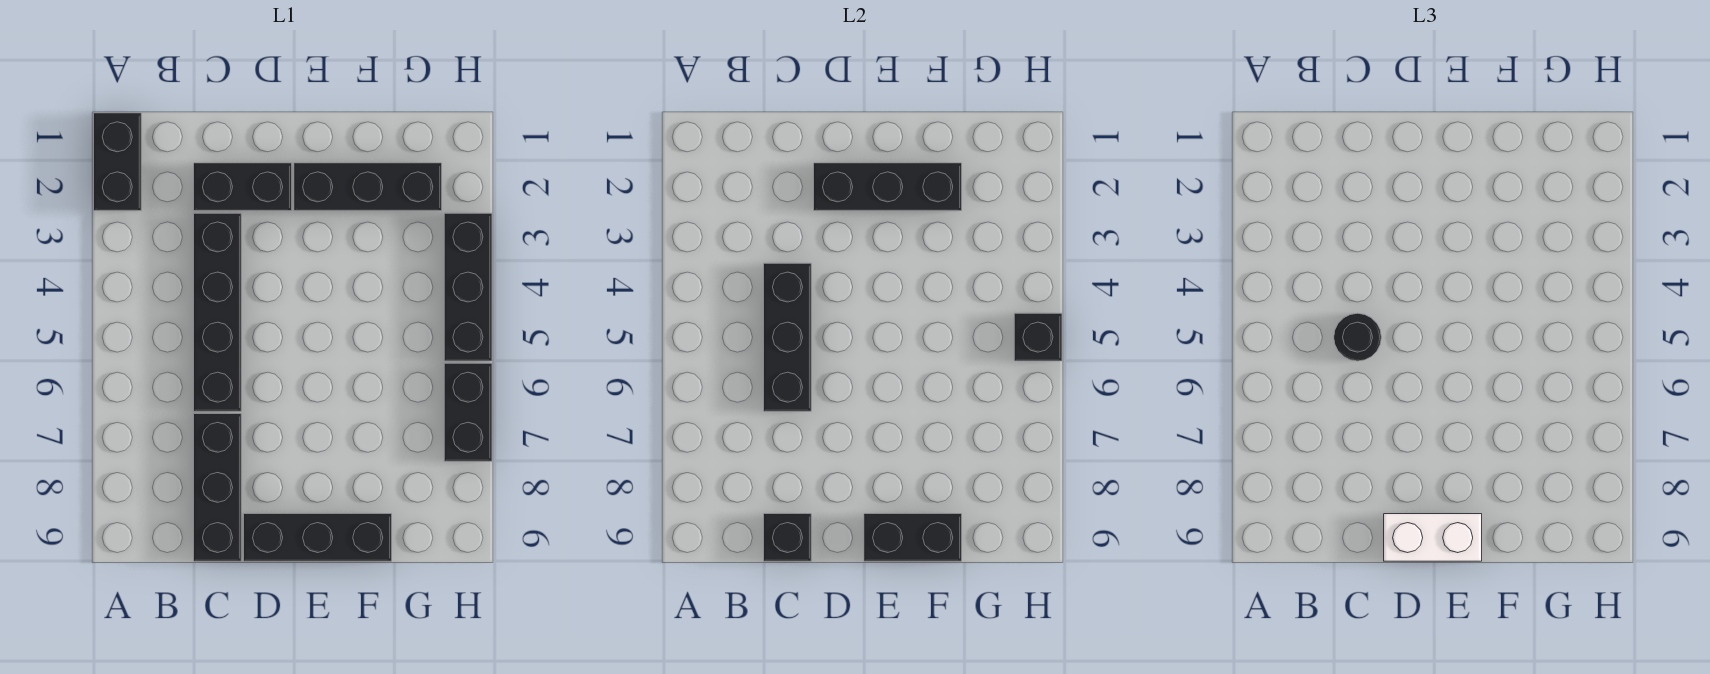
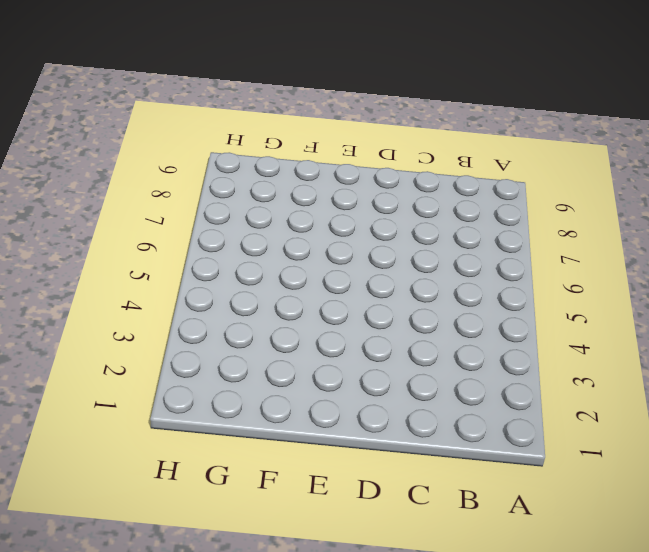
none -> black 1x2 brick [94,113,141,211]
none -> black 1x2 brick [194,163,292,211]
none -> black 1x4 brick [194,213,241,411]

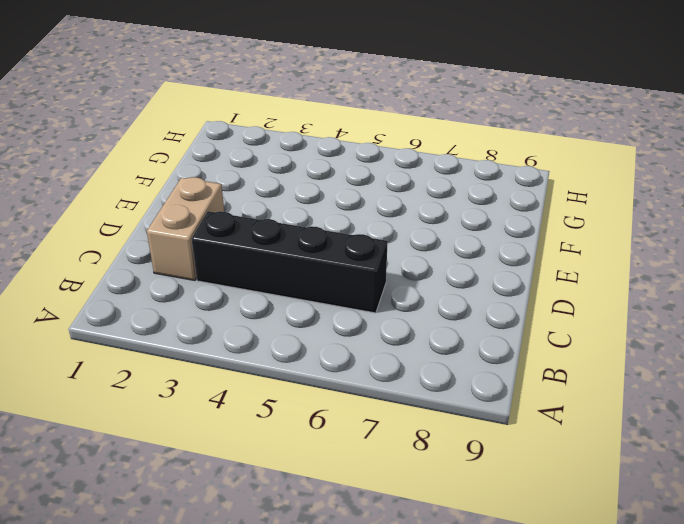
tan 1x2 brick [147,177,224,281] -> black 1x2 brick [194,163,292,211]
none -> black 1x2 brick [94,113,141,211]
none -> black 1x3 brick [194,414,241,561]
none -> black 1x3 brick [244,514,392,561]

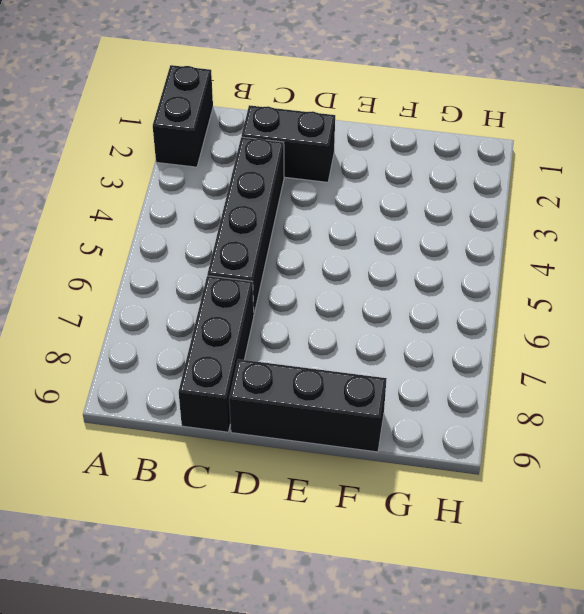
none -> black 1x3 brick [294,163,442,211]
none -> black 1x3 brick [444,213,492,361]
none -> black 1x2 brick [444,363,492,461]

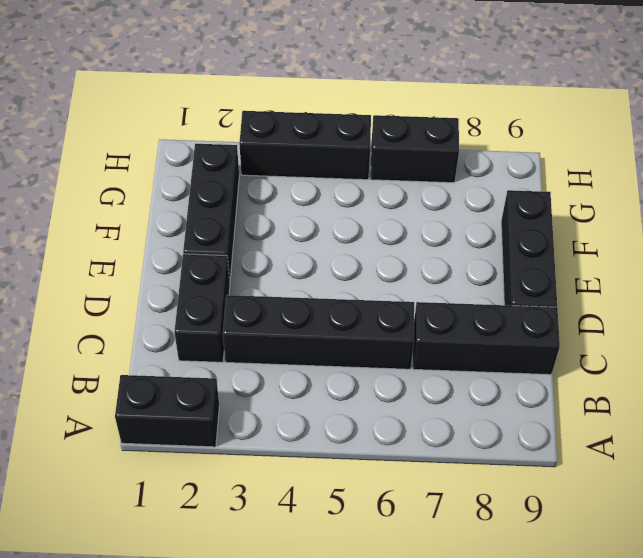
none -> black 1x3 brick [764,263,811,411]
none -> black 1x1 brick [764,514,811,561]
none -> black 1x3 brick [814,163,962,211]

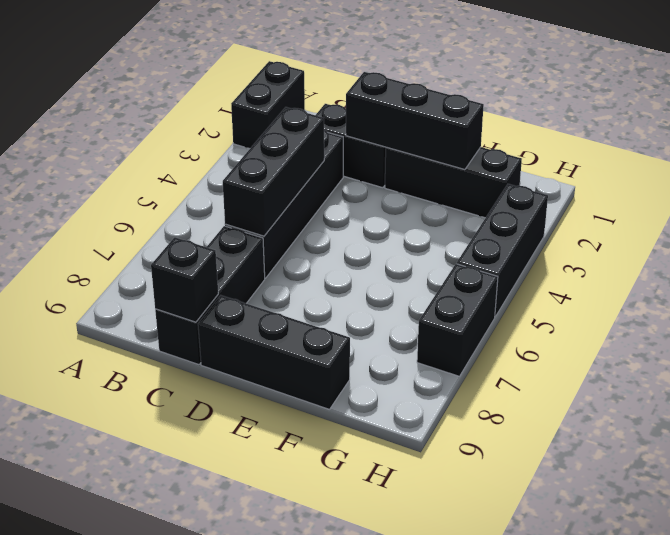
none -> black 1x2 brick [864,514,962,561]
none -> black 1x1 brick [1014,313,1062,361]
none -> black 1x1 round brick [1334,313,1381,361]

